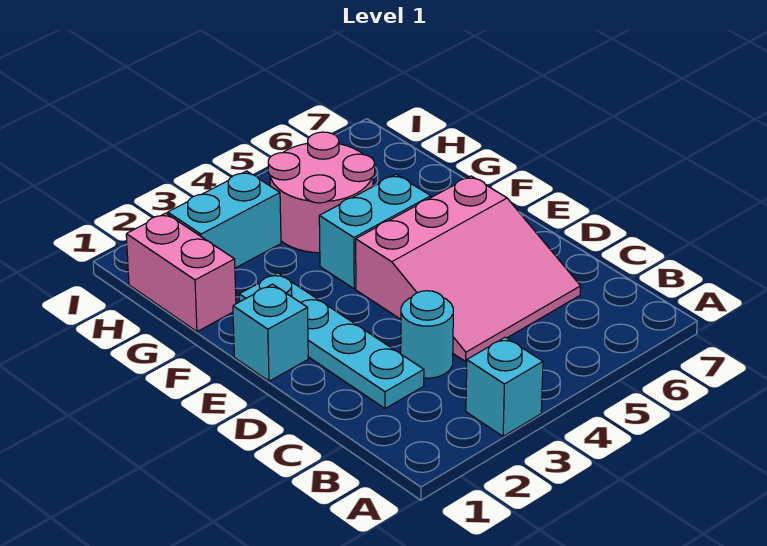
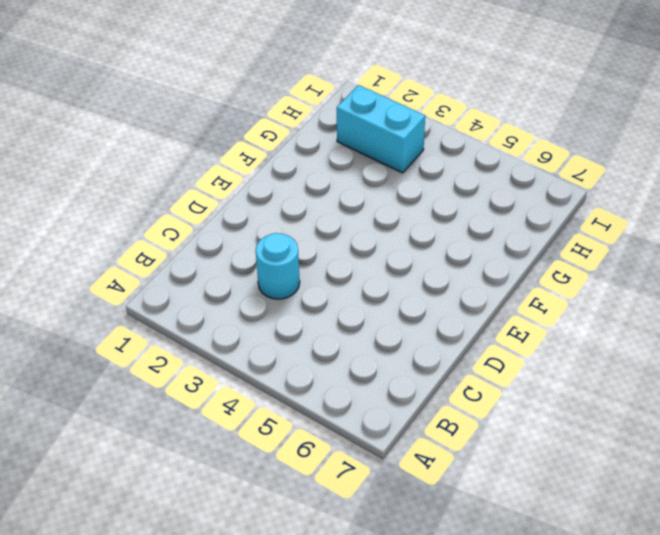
none -> cyan 1x1 brick [466,337,543,436]
none -> cyan 1x4 plate [239,273,424,409]

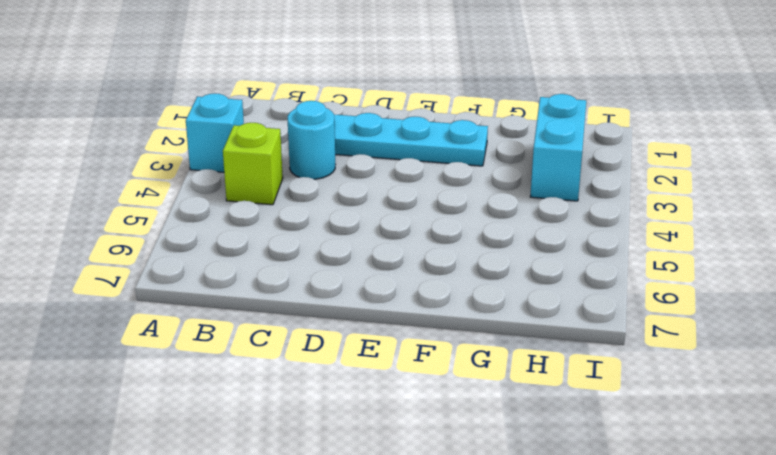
lime 1x1 brick [223,123,283,205] -> none
none -> pink 3x3 slope [356,176,581,362]
none -> cyan 1x1 brick [233,284,308,381]

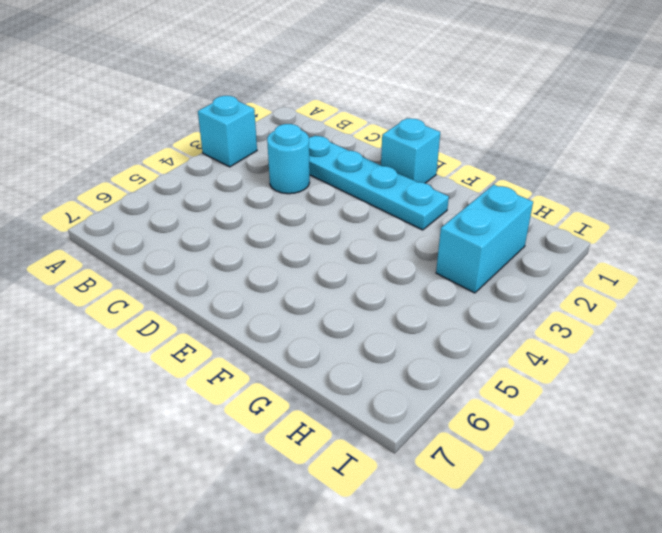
none -> pink 3x3 slope [356,176,581,362]
none -> cyan 1x2 brick [319,174,431,289]

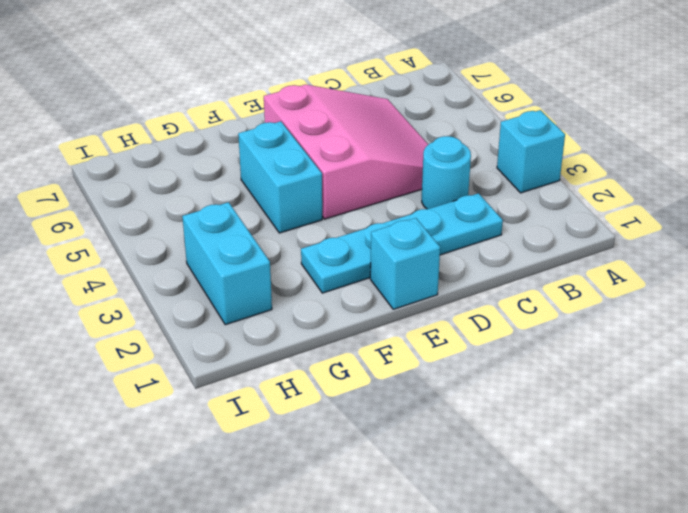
none -> pink 1x2 brick [126,213,236,332]
none -> pink 2x2 round brick [268,132,375,253]

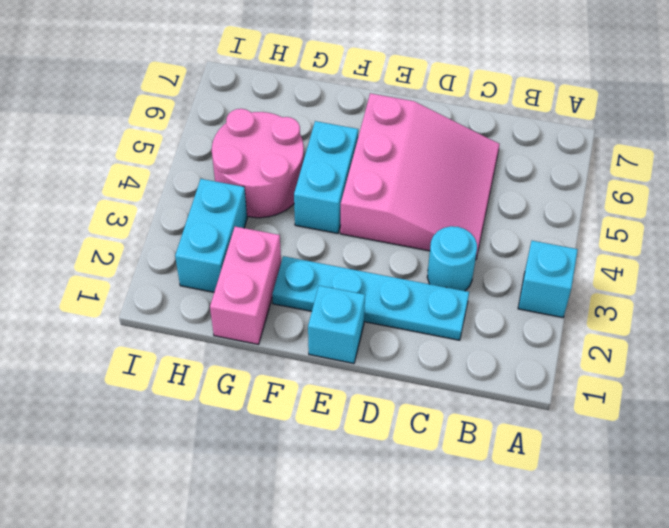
pink 1x2 brick [210,227,281,344] -> pink 1x2 brick turned to [126,213,236,332]

